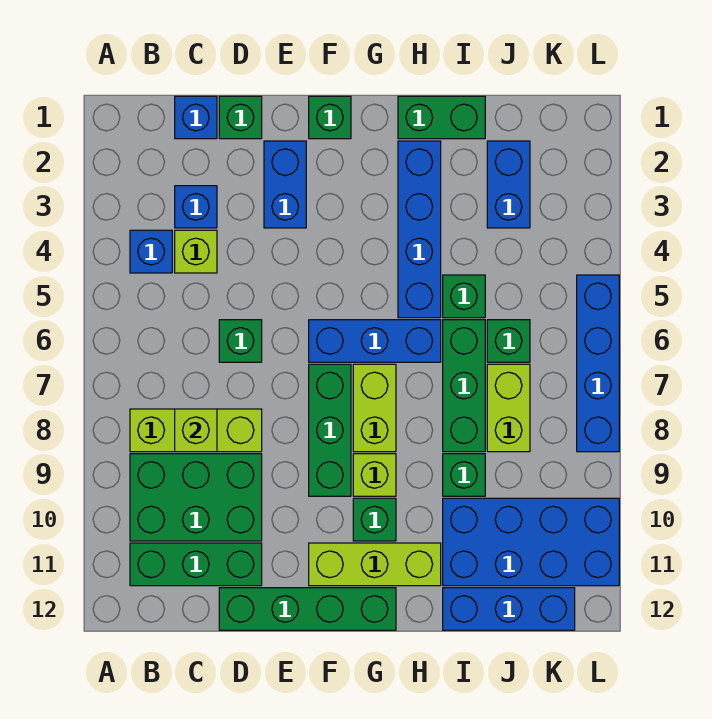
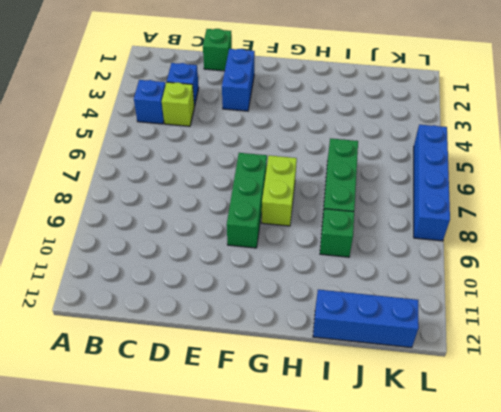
none -> lime 1x3 brick [130,409,262,452]
none -> green 2x3 brick [130,454,262,541]
none -> green 1x3 brick [130,543,262,586]
none -> blue 1x1 brick [175,96,217,139]

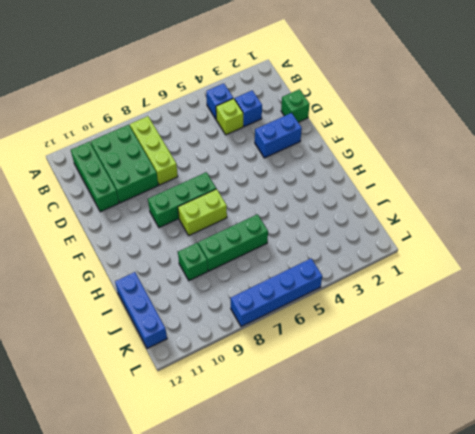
none -> blue 1x1 brick [175,96,217,139]
none -> green 1x1 brick [219,320,262,362]
none -> green 1x4 brick [219,588,396,630]
none -> green 1x1 brick [309,96,351,139]

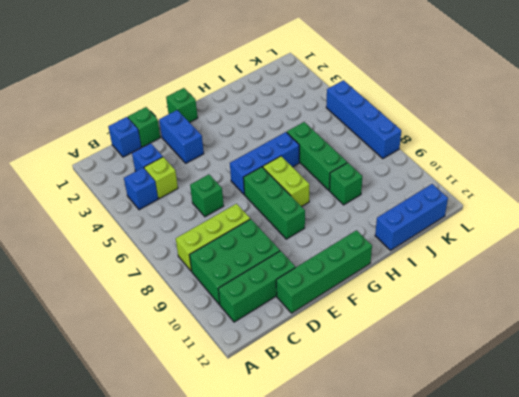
none -> lime 1x3 brick [309,543,441,586]
none -> lime 1x1 brick [353,454,396,496]
none -> green 1x1 brick [353,498,396,541]
none -> green 1x2 brick [398,96,485,139]

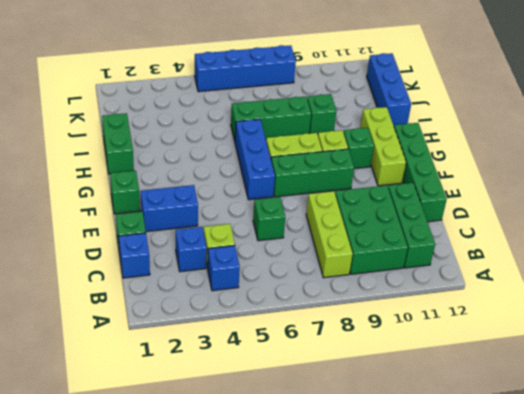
none -> blue 1x4 brick [398,141,441,318]
none -> green 1x1 brick [443,275,485,318]
none -> blue 2x4 brick [443,498,619,586]
none -> blue 1x2 brick [487,141,530,228]

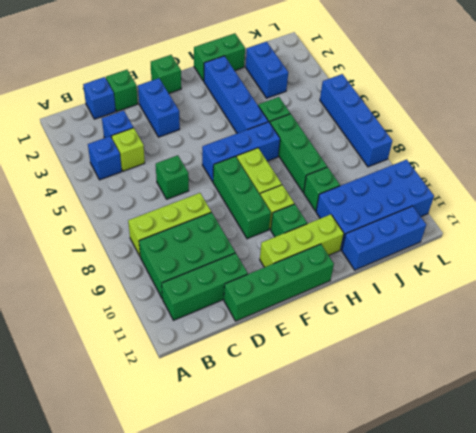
none -> green 1x1 brick [487,320,530,362]
none -> lime 1x2 brick [487,364,530,452]
none -> lime 1x1 brick [175,409,217,452]

